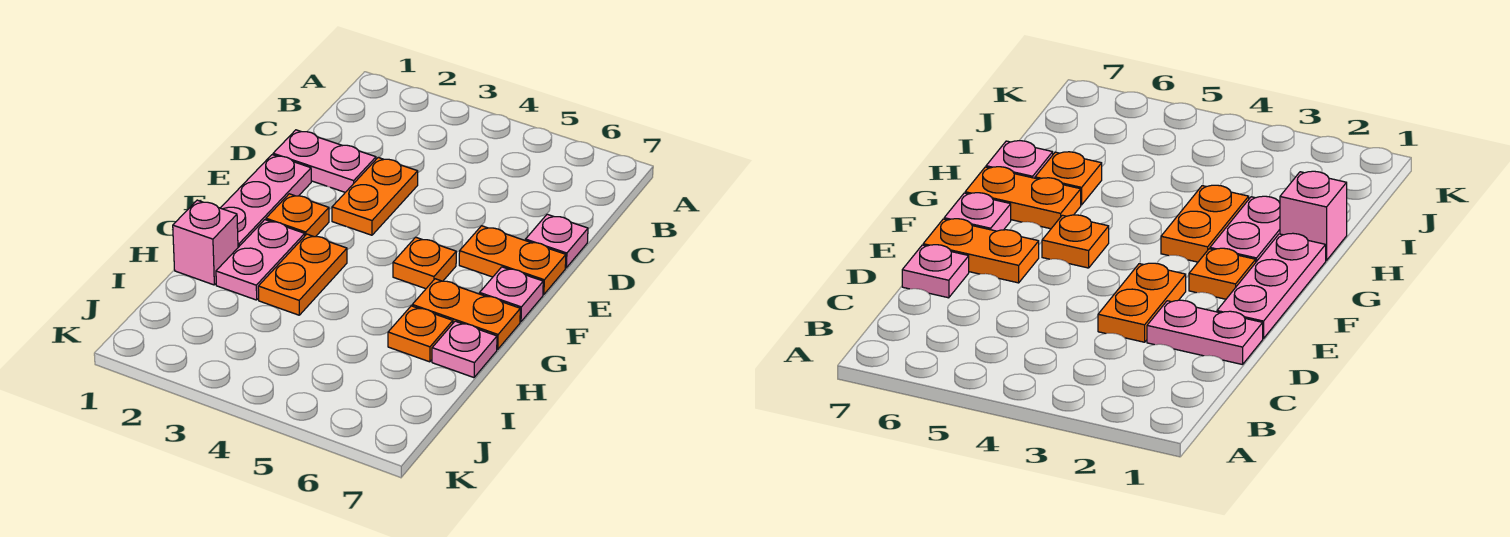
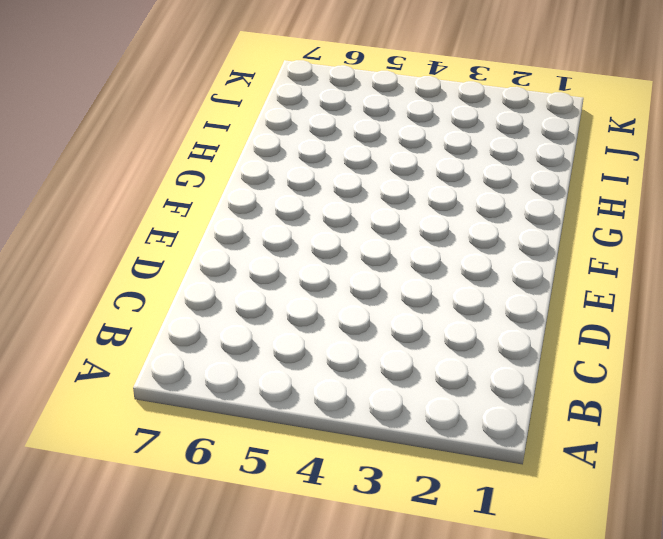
none -> pink 1x2 plate [273,130,376,192]
none -> orange 1x2 plate [332,158,418,235]
none -> pink 1x1 plate [526,214,588,268]

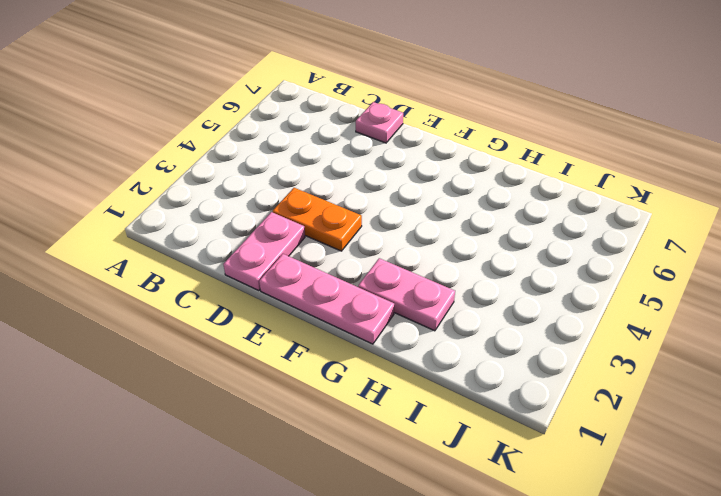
none -> orange 1x2 plate [459,226,566,295]
none -> orange 1x1 plate [266,194,329,237]
none -> orange 1x1 plate [393,237,456,289]

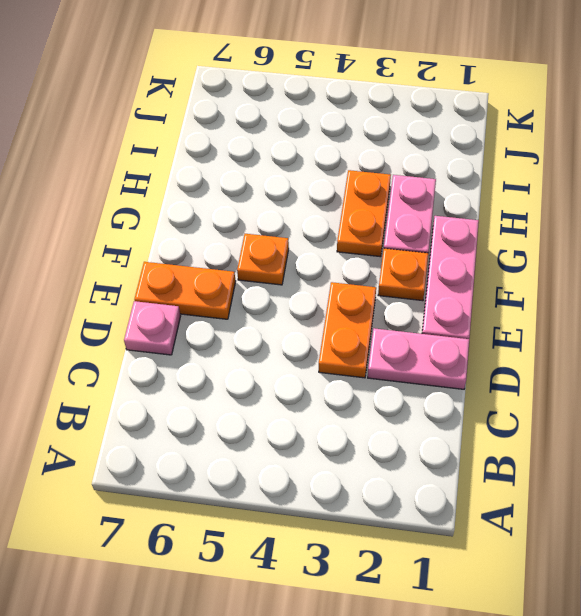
none -> pink 1x1 plate [480,267,543,322]
none -> orange 1x2 plate [412,279,520,349]
none -> pink 1x1 brick [173,200,238,285]

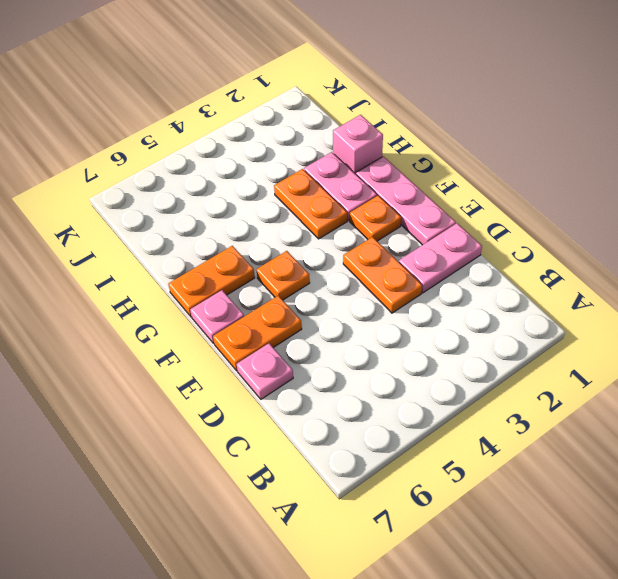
none -> orange 1x1 plate [388,306,453,362]
none -> pink 1x1 plate [432,321,497,378]

